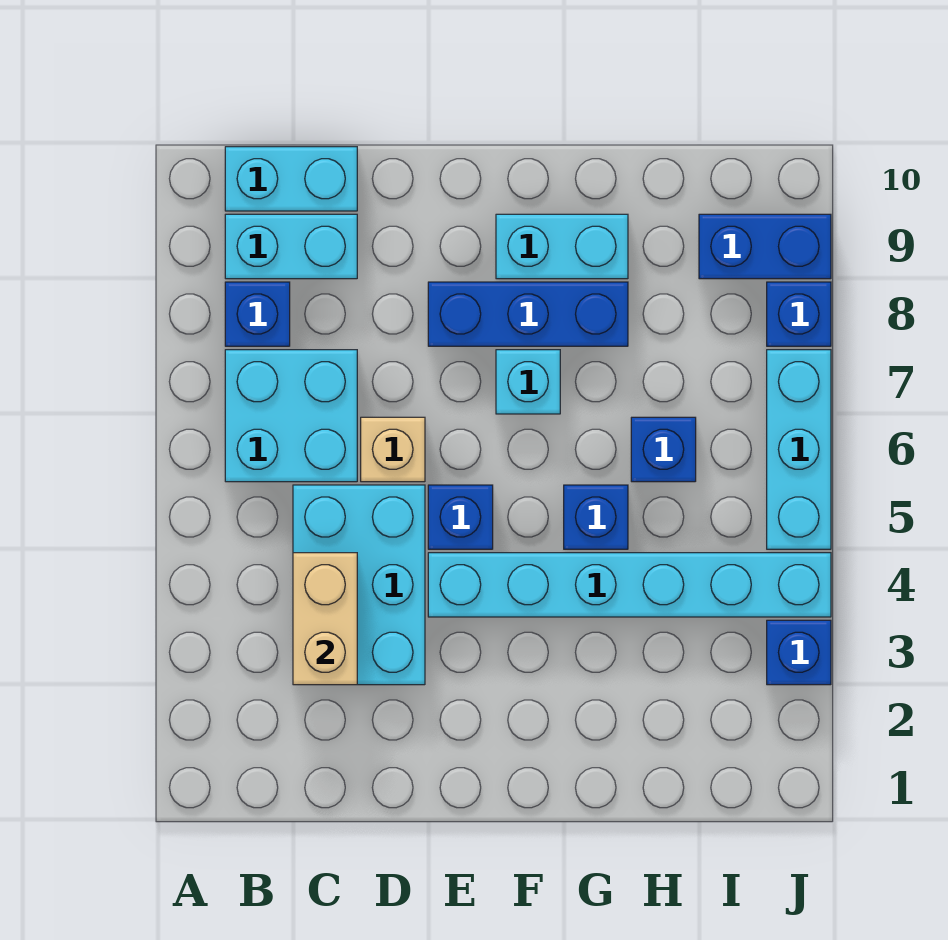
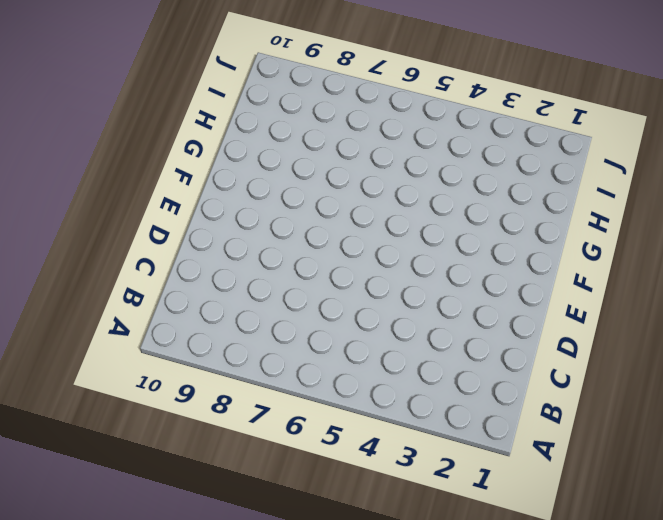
none -> cyan 2x2 brick [225,350,357,482]
none -> blue 1x1 brick [225,282,290,346]
none -> cyan 1x2 brick [225,214,357,279]

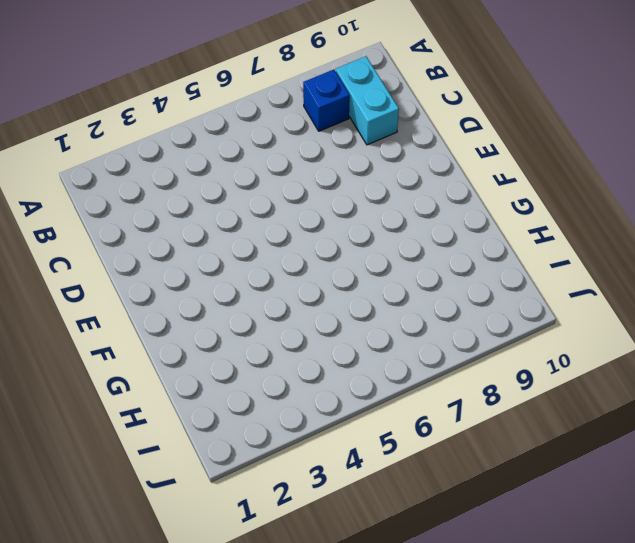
none -> cyan 2x2 brick [225,350,357,482]
none -> cyan 1x2 brick [225,147,357,211]
none -> cyan 2x3 brick [293,485,425,685]

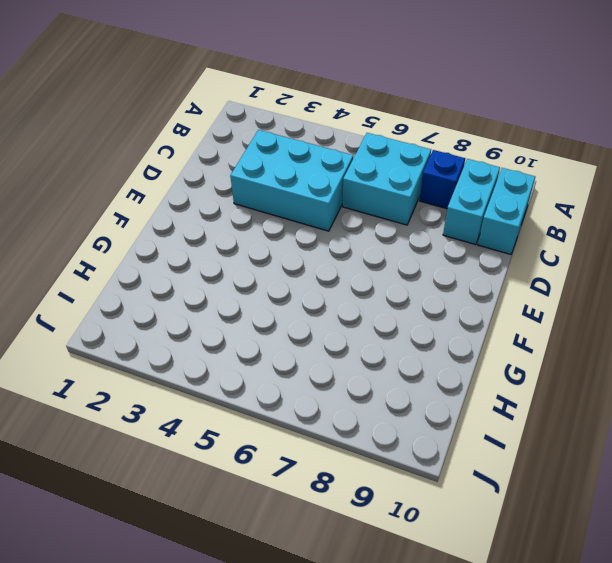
none -> tan 1x1 brick [361,417,425,482]
none -> cyan 1x6 brick [428,553,831,617]
none -> blue 1x1 brick [428,485,493,549]

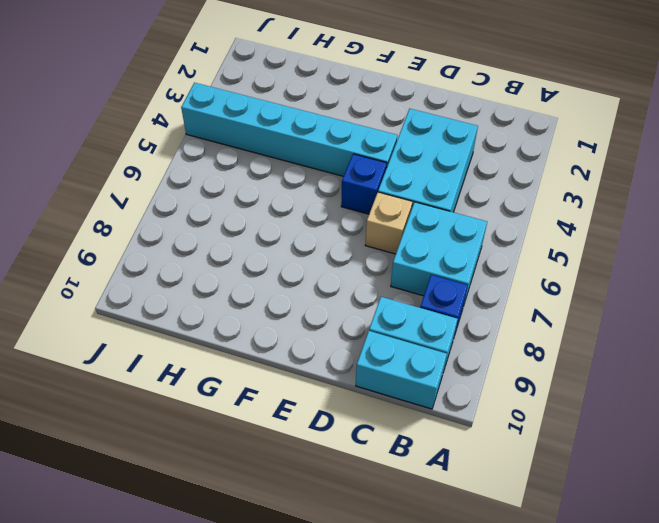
none -> blue 1x3 brick [428,282,628,346]
none -> cyan 1x1 brick [496,350,560,414]
none -> cyan 1x2 brick [496,214,628,279]

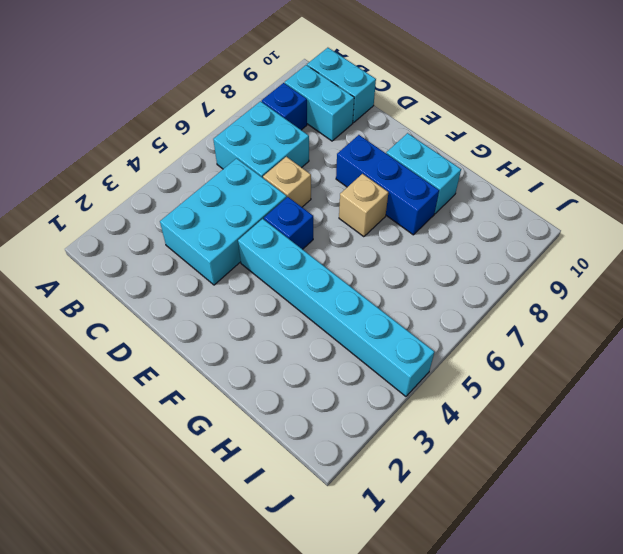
tan 1x1 brick [339,174,388,237] -> cyan 1x1 brick [496,350,560,414]
none -> blue 1x1 brick [564,485,628,549]
none -> blue 1x1 brick [631,417,696,482]
none -> blue 1x2 brick [699,214,831,279]

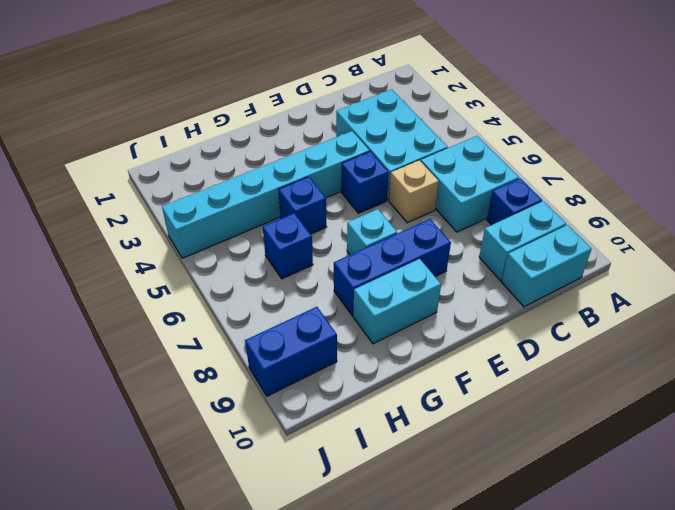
none -> blue 1x1 brick [767,620,831,685]
none -> cyan 1x3 brick [767,350,831,549]
none -> blue 1x1 brick [767,282,831,346]

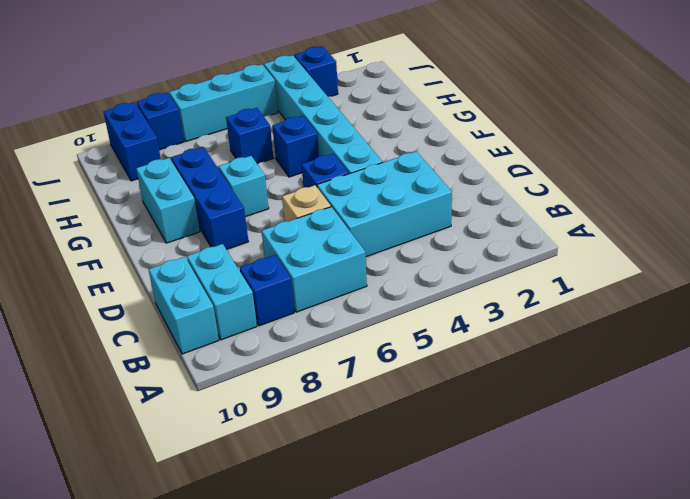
none -> tan 1x2 brick [293,553,357,685]

